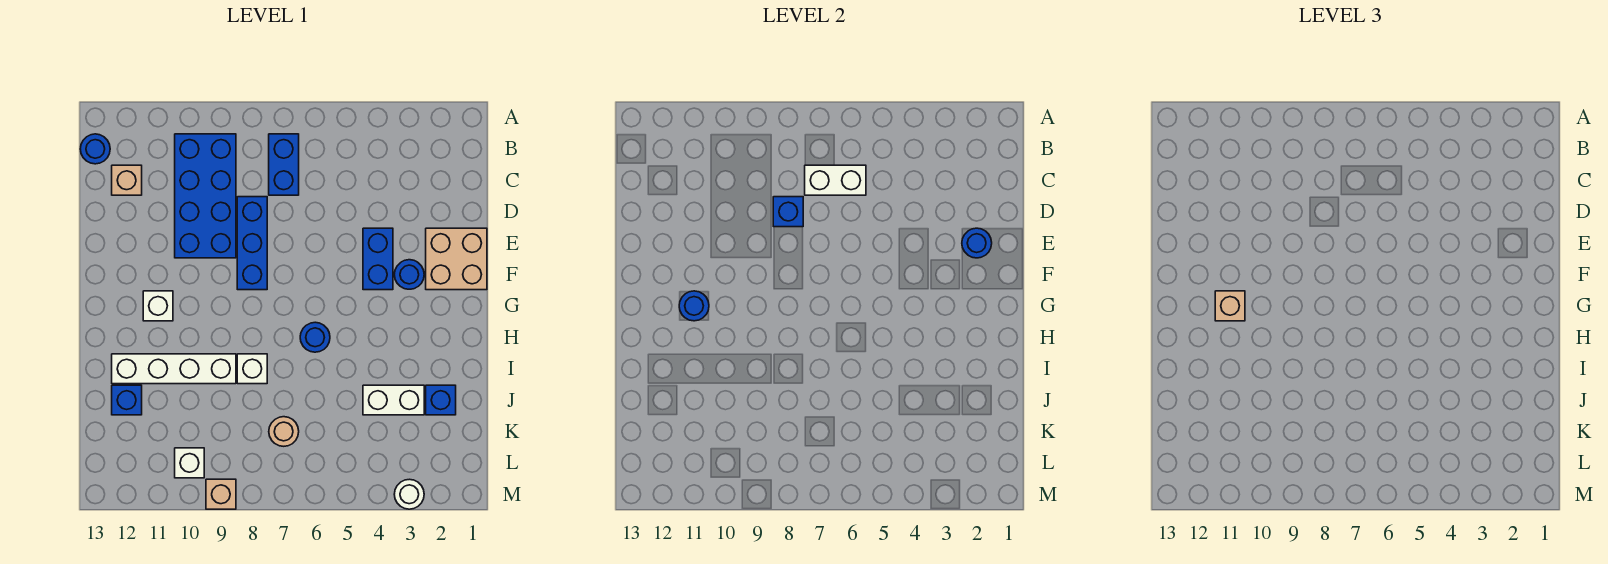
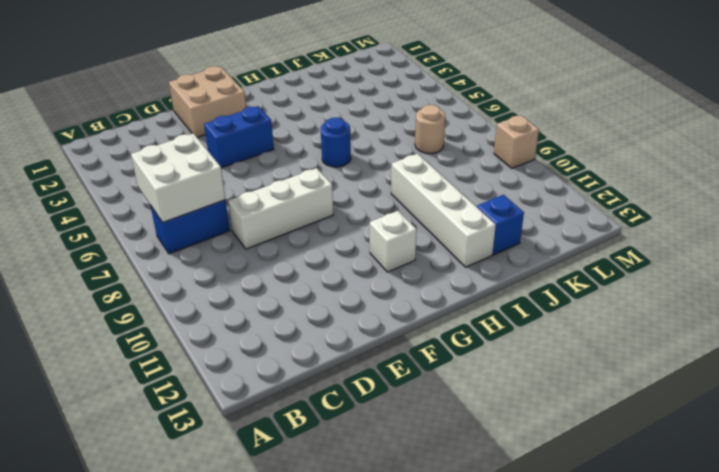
white 2x2 brick [131,133,226,223] -> white 1x2 brick [805,165,866,195]
white 1x3 brick [228,168,333,249] -> blue 1x3 brick [237,197,267,290]
none -> blue 2x4 brick [175,134,236,258]
none -> blue 1x1 round brick [80,134,110,164]
none -> tan 1x1 brick [112,165,142,195]

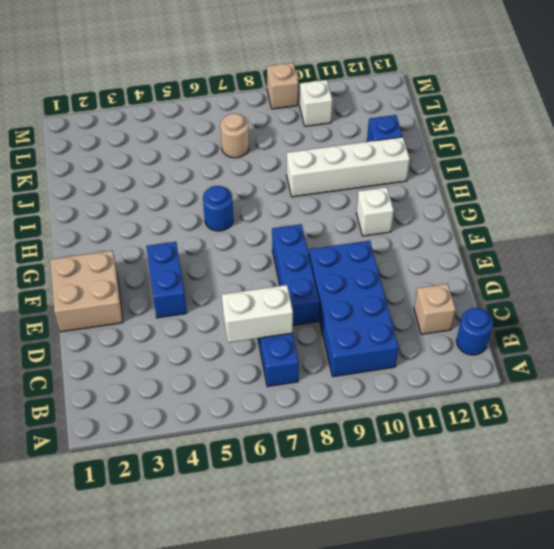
none -> blue 1x1 round brick [394,260,424,289]
none -> white 1x1 brick [237,354,267,384]
none -> blue 1x1 brick [426,385,456,415]

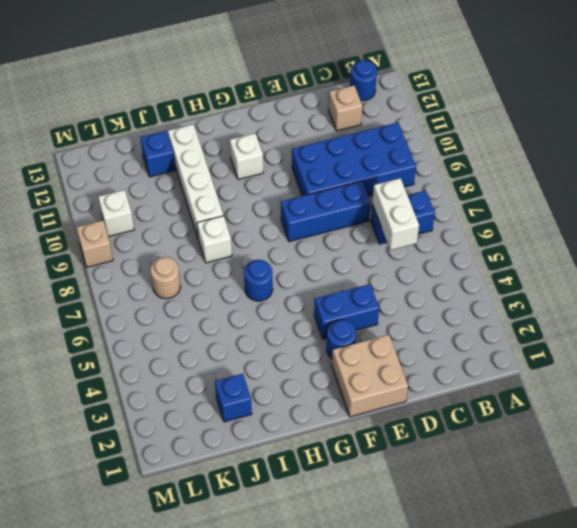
none -> white 1x2 brick [363,385,424,415]
none -> white 1x1 round brick [394,479,424,509]
none -> blue 1x1 brick [773,197,803,227]

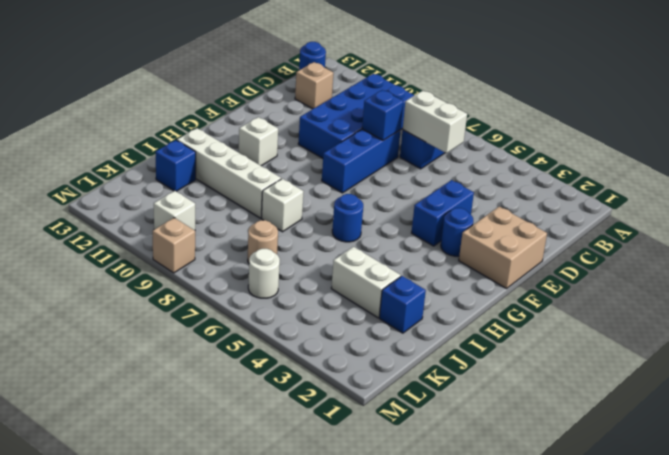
white 1x1 round brick [248,249,280,298] -> white 1x1 round brick moved to [394,479,424,509]
none -> blue 1x1 round brick [962,228,992,258]
none -> blue 1x1 round brick [679,291,709,321]
none -> tan 1x1 brick [1215,291,1245,321]

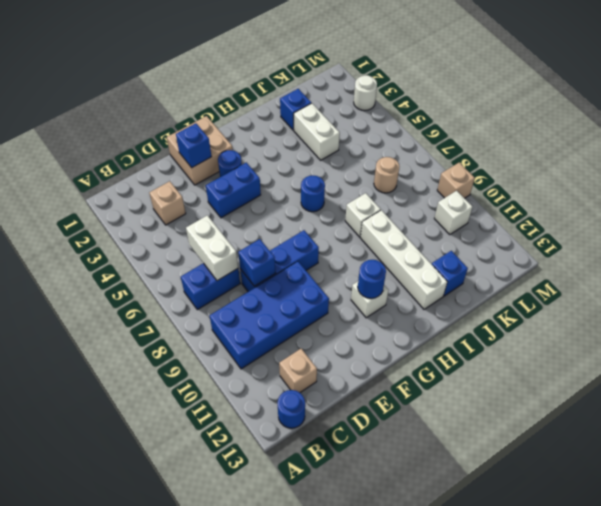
tan 1x1 brick [149,181,186,225] -> tan 1x1 brick moved to [1215,291,1245,321]
blue 1x1 brick [176,123,212,168] -> blue 1x1 round brick [962,228,992,258]

